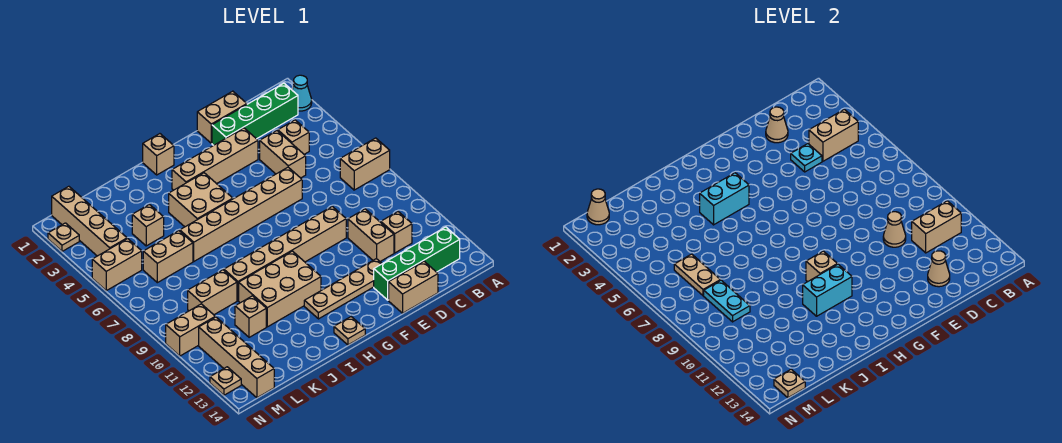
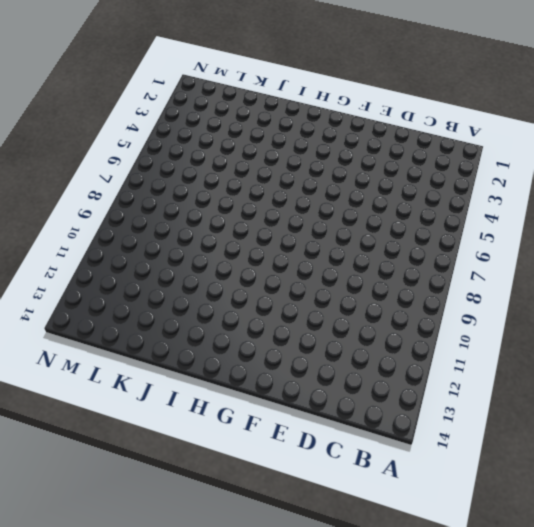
none -> cyan 1x1 cone [292,75,312,111]
none -> tan 1x2 brick [340,138,390,190]
none -> green 1x4 brick [212,83,298,145]
none -> green 1x4 brick [374,227,460,300]

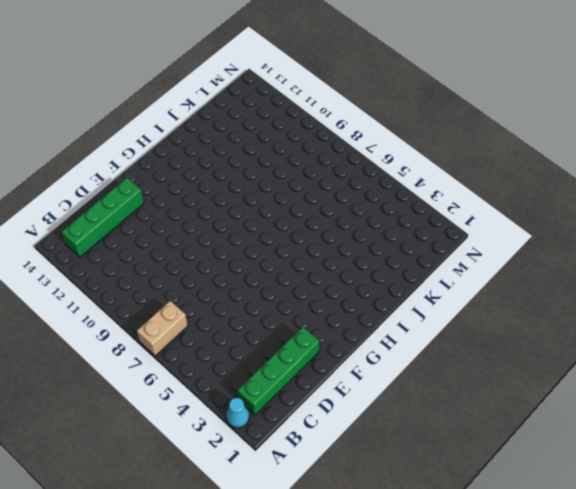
none -> tan 1x1 brick [278,120,309,154]
none -> tan 1x1 brick [381,212,412,253]
none -> tan 1x2 brick [197,91,247,143]
none -> tan 1x2 brick [260,131,306,178]

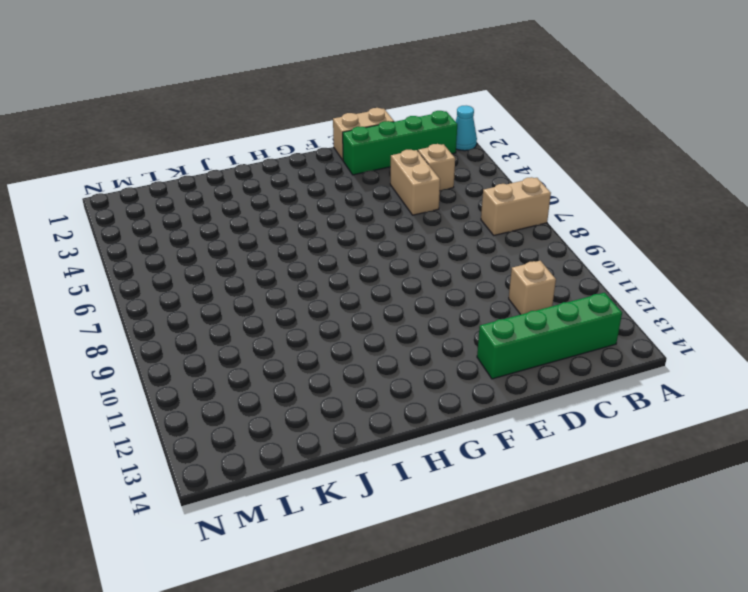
none -> tan 1x2 brick [348,209,394,261]
none -> tan 1x2 brick [389,261,438,313]
none -> tan 1x4 brick [172,128,258,190]
none -> tan 1x6 brick [180,167,302,261]

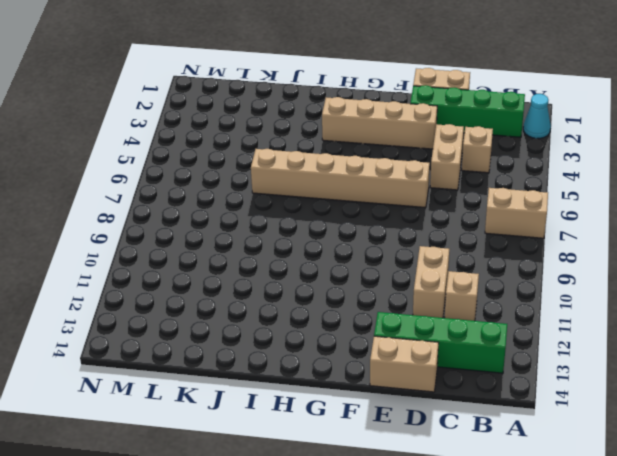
none -> tan 1x6 brick [224,206,346,301]
none -> tan 1x4 plate [304,259,382,319]
none -> tan 1x1 brick [143,134,174,175]
none -> tan 2x2 brick [169,173,233,227]

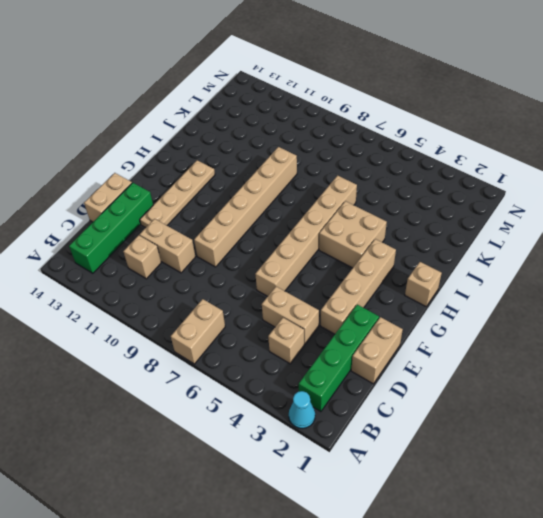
none -> tan 2x3 brick [239,251,321,327]
none -> tan 1x1 plate [334,317,365,345]
none -> tan 1x1 brick [132,204,164,246]
none -> tan 1x2 brick [143,231,193,283]

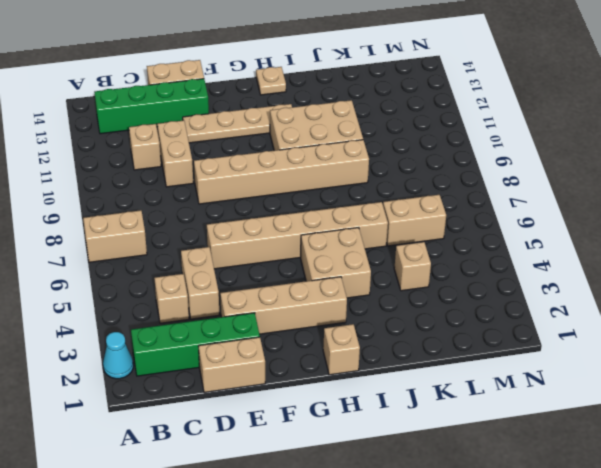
none -> tan 1x2 brick [188,270,237,315]
none -> tan 1x1 brick [235,296,266,337]
none -> tan 1x4 brick [52,186,127,256]
none -> tan 1x2 brick [92,239,142,291]

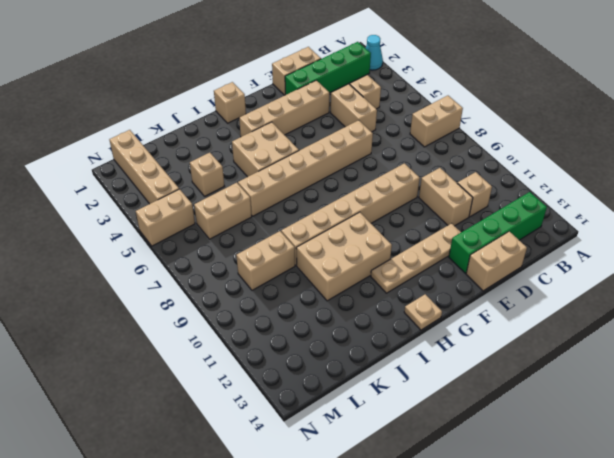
none -> tan 1x1 brick [235,296,266,337]
none -> tan 1x2 brick [166,304,215,356]
none -> tan 1x4 brick [199,317,274,398]
none -> tan 1x1 plate [48,223,79,251]

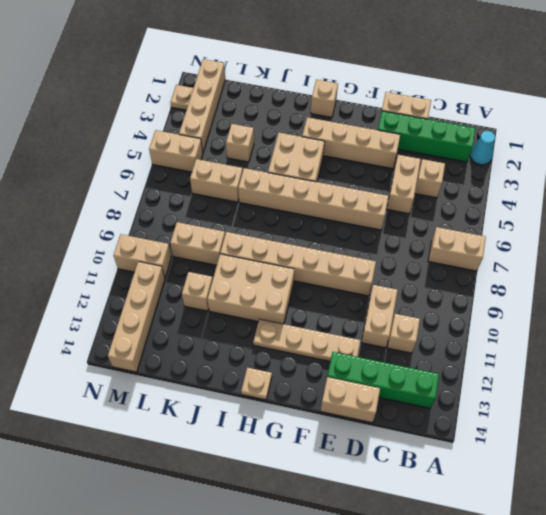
none -> tan 1x1 plate [210,367,241,395]
none -> tan 1x2 brick [809,109,858,161]
none -> tan 1x2 brick [912,201,961,253]
none -> tan 1x1 cone [766,107,788,143]

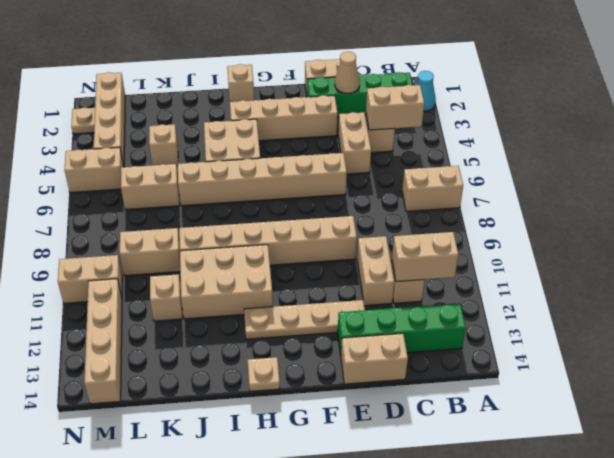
none -> tan 1x1 plate [210,367,241,395]
none -> cyan 1x1 plate [791,144,822,172]
none -> tan 1x1 cone [883,212,906,247]
none -> tan 1x1 cone [928,251,950,287]

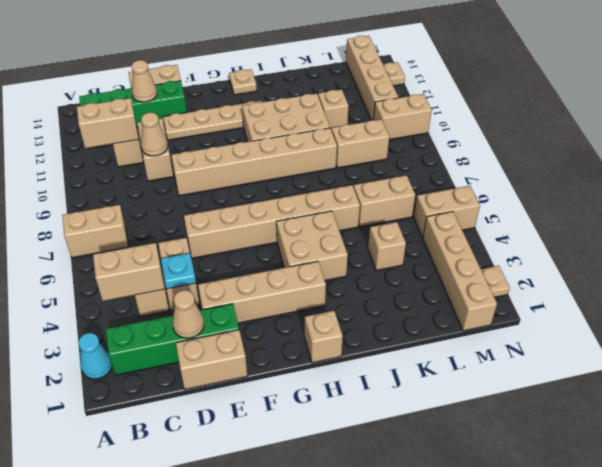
none -> cyan 1x2 brick [700,173,749,225]
none -> tan 1x1 brick [806,251,837,282]
none -> cyan 1x2 brick [803,264,852,316]
none -> tan 1x2 plate [674,254,720,296]

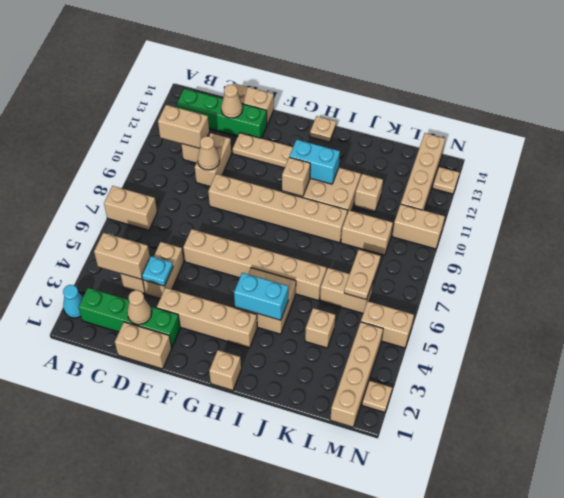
none -> cyan 1x2 plate [704,280,750,322]
none -> tan 1x1 cone [587,189,609,225]
none -> tan 1x1 plate [774,369,805,398]

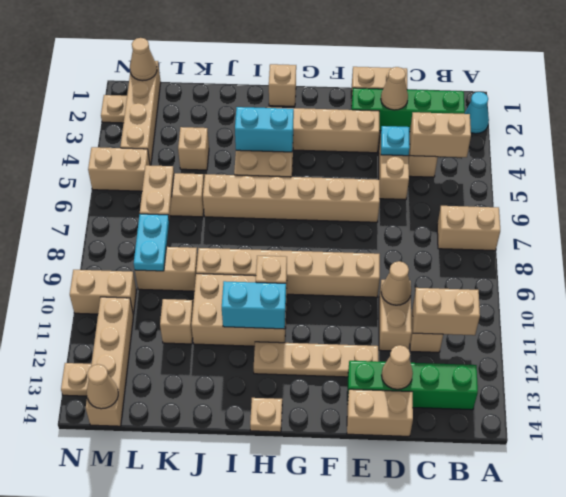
tan 1x1 cone [87,364,118,409] -> tan 1x1 plate [774,369,805,398]

